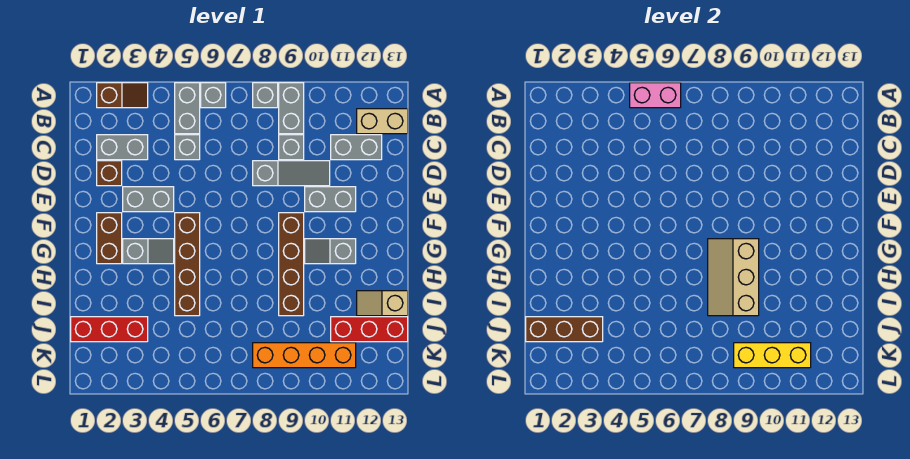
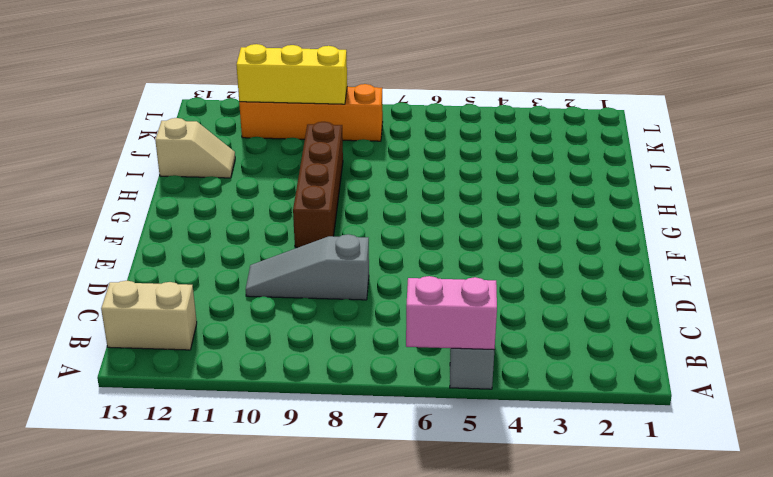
none -> brown 1x2 slope [97,83,148,108]
none -> grey 1x1 brick [201,83,226,108]
none -> grey 1x1 brick [253,83,278,108]

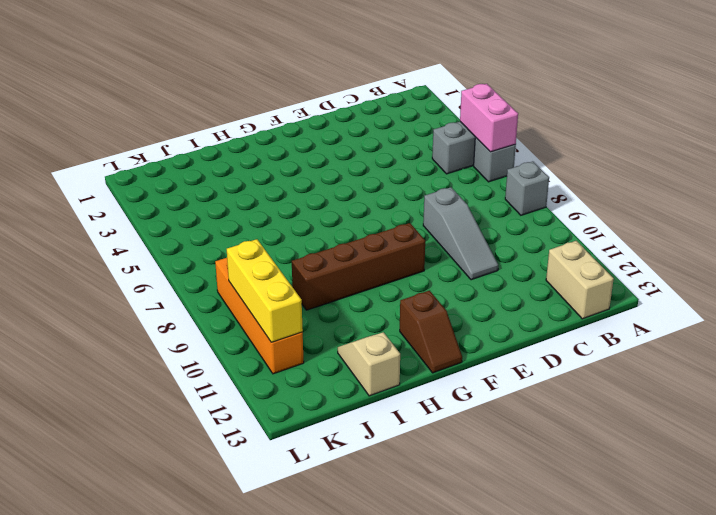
brown 1x2 slope [400,291,462,373] -> brown 1x2 slope moved to [97,83,148,108]
none -> grey 1x2 brick [279,83,304,134]
none -> grey 1x2 brick [97,135,148,160]
none -> grey 1x1 brick [175,135,200,160]

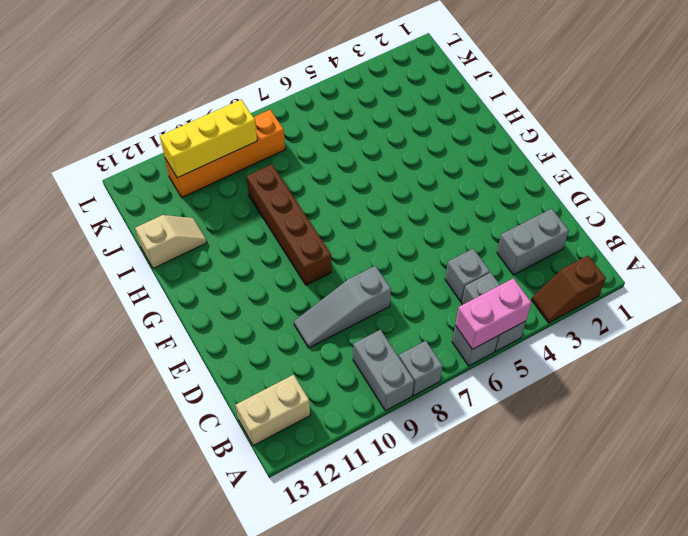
none -> grey 1x1 brick [279,135,304,160]
none -> grey 1x2 brick [331,135,382,160]
none -> brown 1x1 brick [97,161,122,186]

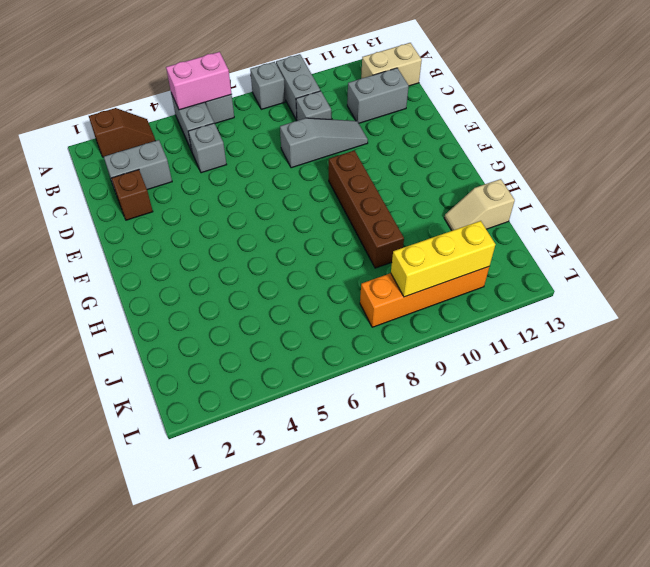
none -> grey 1x2 brick [123,187,174,212]
none -> grey 1x2 brick [305,187,356,212]
none -> brown 1x2 brick [97,213,122,264]

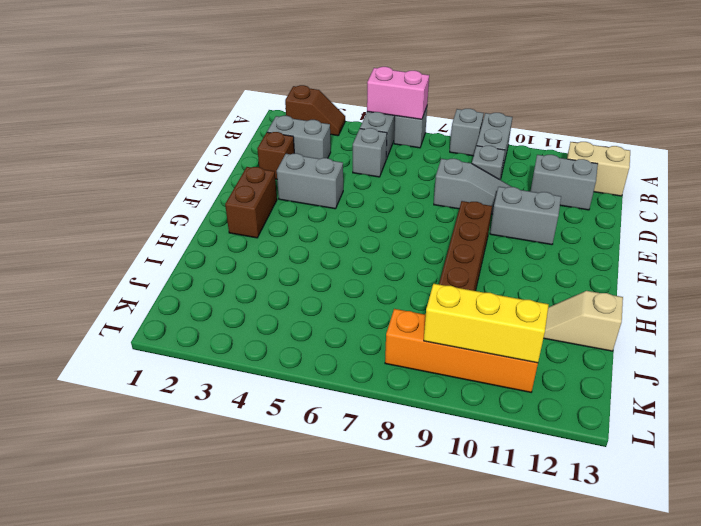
none -> brown 1x4 brick [175,213,200,316]
none -> grey 1x2 slope [123,239,174,264]
none -> grey 1x2 slope [305,239,356,264]

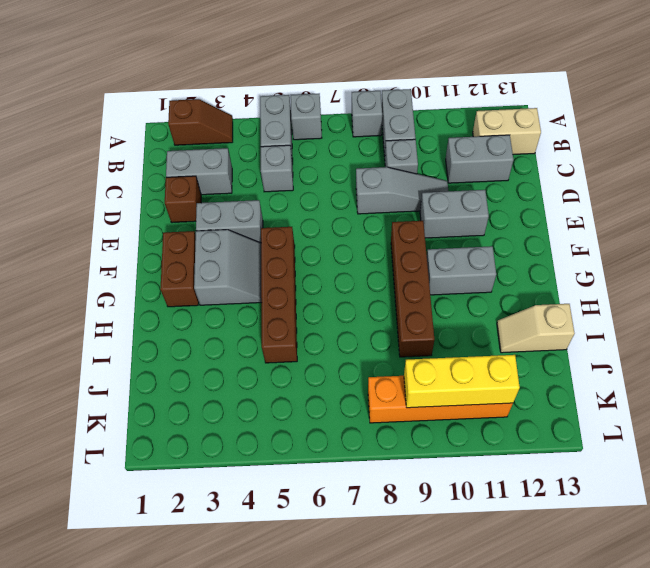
grey 2x2 slope [194,230,262,305] -> grey 1x2 slope [123,239,174,264]
grey 1x2 brick [427,246,496,295] -> grey 1x2 slope [305,239,356,264]
none -> red 1x3 brick [71,317,148,342]
none -> red 1x3 brick [331,317,408,342]
none -> pink 1x2 brick [630,83,681,108]

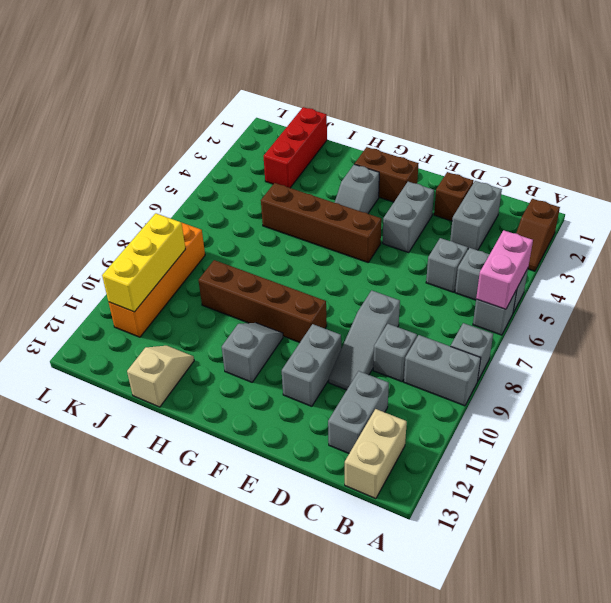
none -> red 1x3 brick [331,317,408,342]
none -> tan 2x3 slope [708,239,759,316]
none -> brown 1x3 brick [526,317,603,342]

